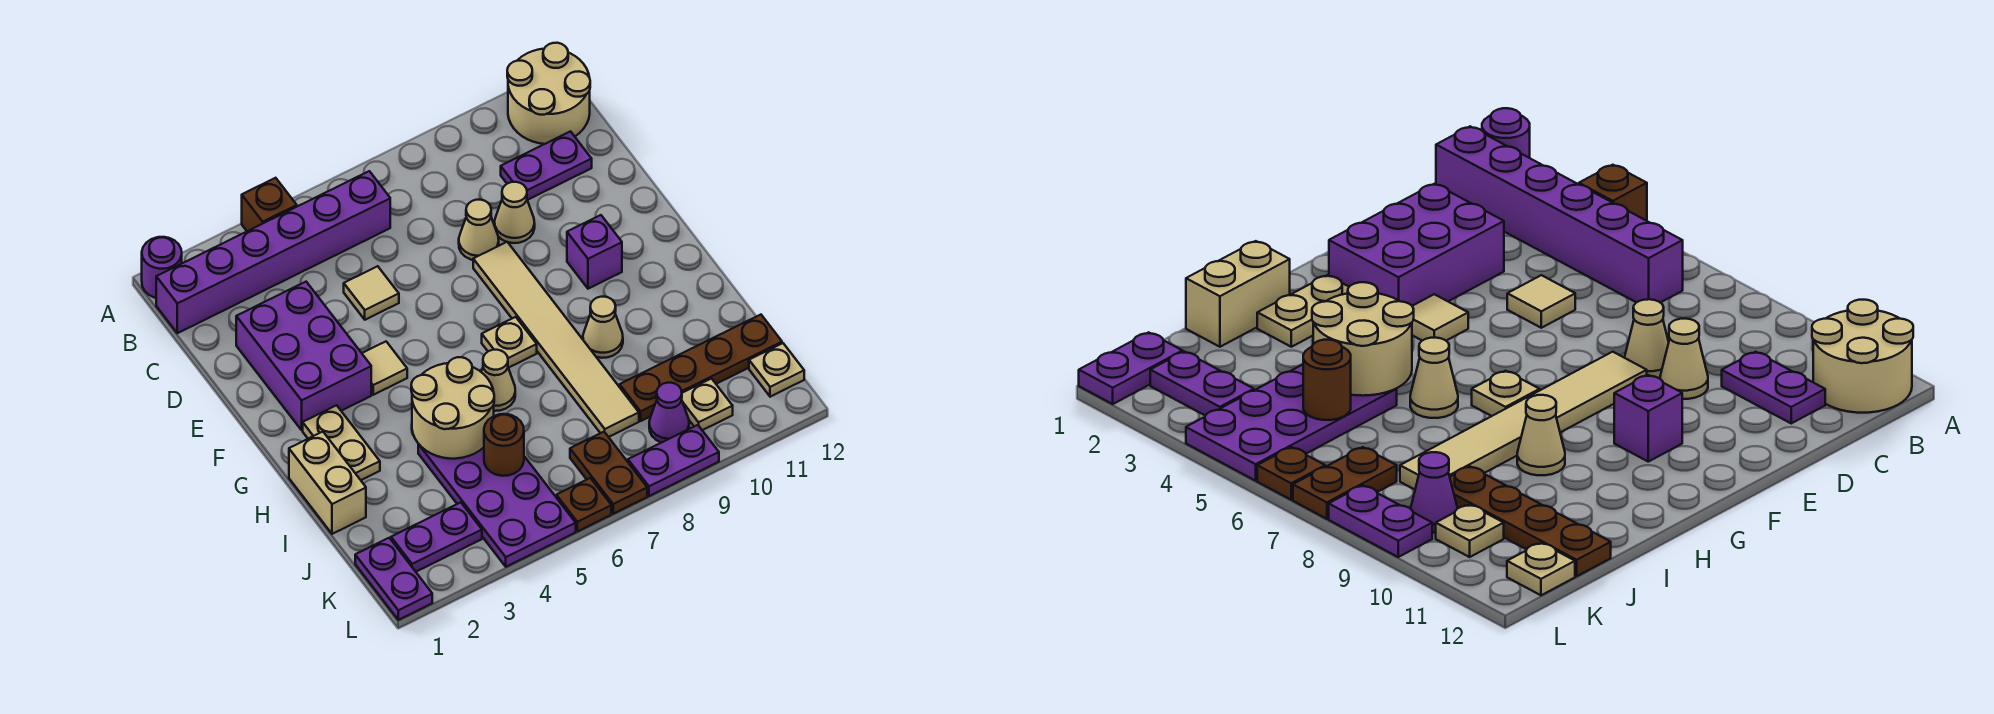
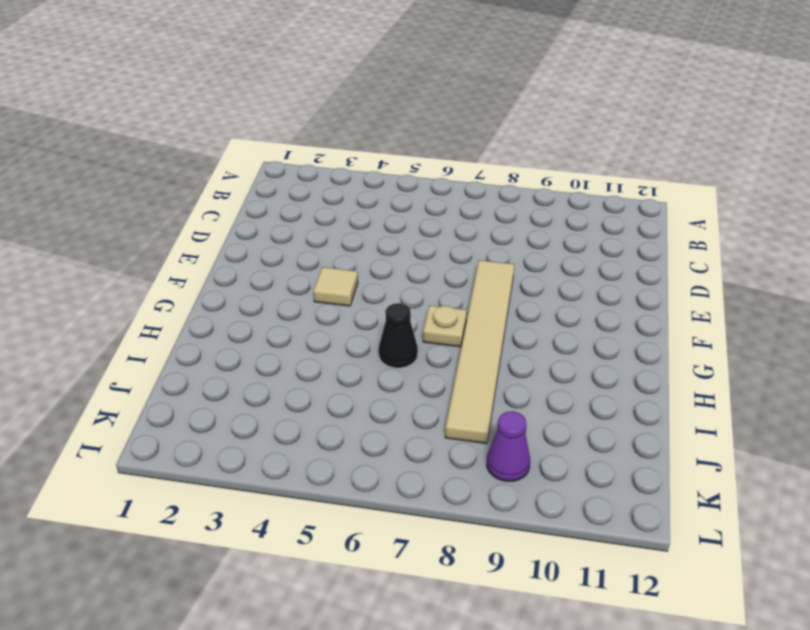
black 1x1 cone [379,303,418,368] -> tan 1x1 cone [481,350,515,411]
none -> purple 1x1 round brick [142,237,182,298]
none -> brown 1x1 brick [242,178,297,231]
none -> tan 2x2 round brick [507,43,590,144]

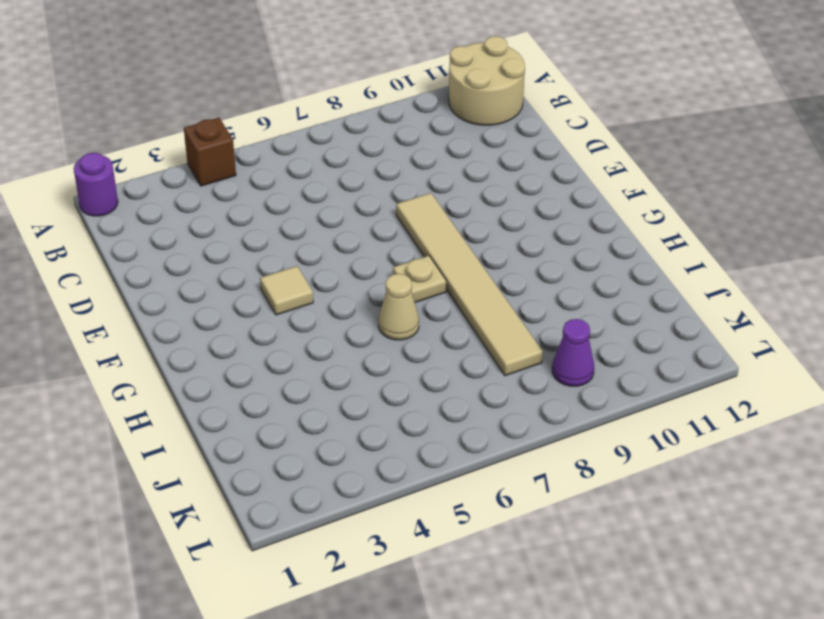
none -> purple 1x6 brick [156,171,390,333]
none -> purple 1x2 plate [501,131,592,200]
none -> purple 2x3 brick [236,282,371,430]

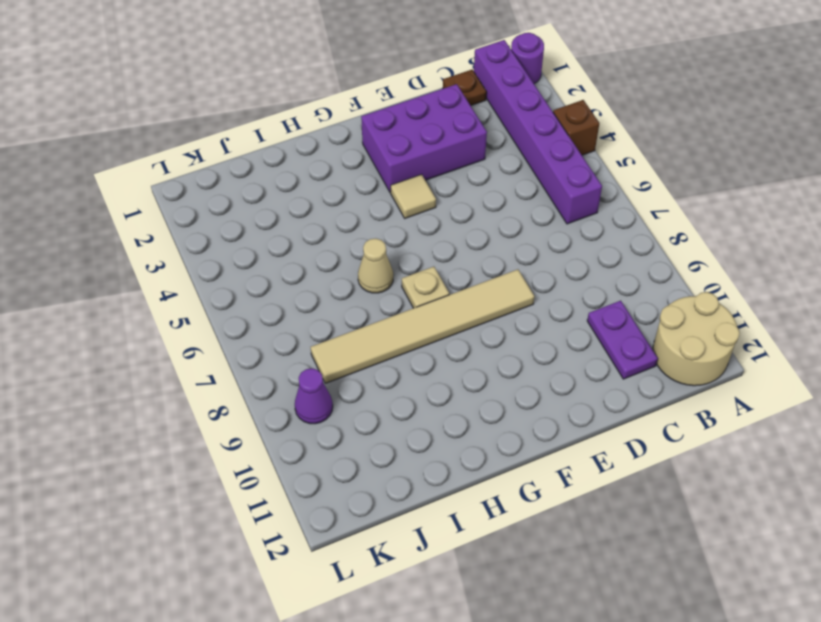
brown 1x1 plate [443,70,486,106] -> brown 1x1 plate moved to [556,478,611,531]
none -> tan 1x1 tile [344,266,399,320]
none -> tan 1x1 cone [459,200,499,260]
none -> tan 1x1 cone [495,182,535,243]

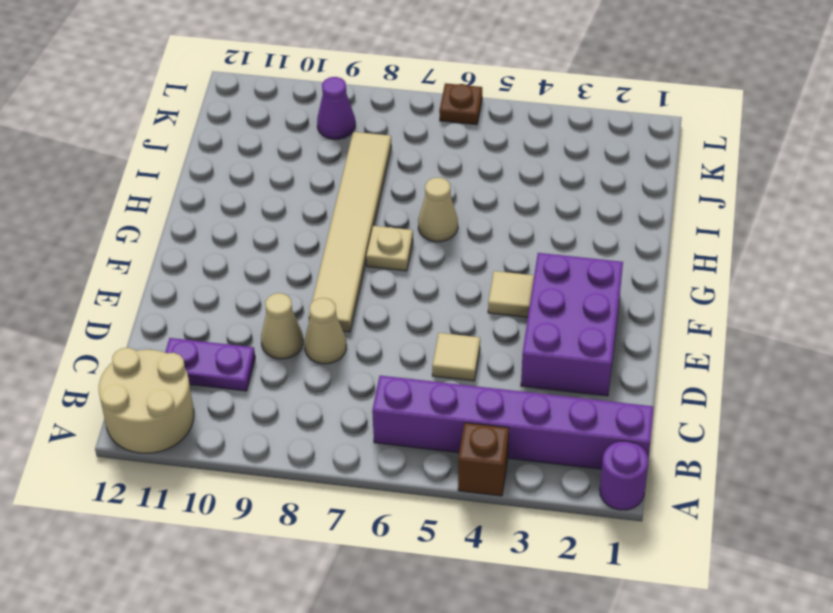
none -> purple 1x1 brick [567,215,622,289]
none -> tan 1x2 plate [303,405,380,480]
none -> tan 1x2 brick [289,432,366,534]

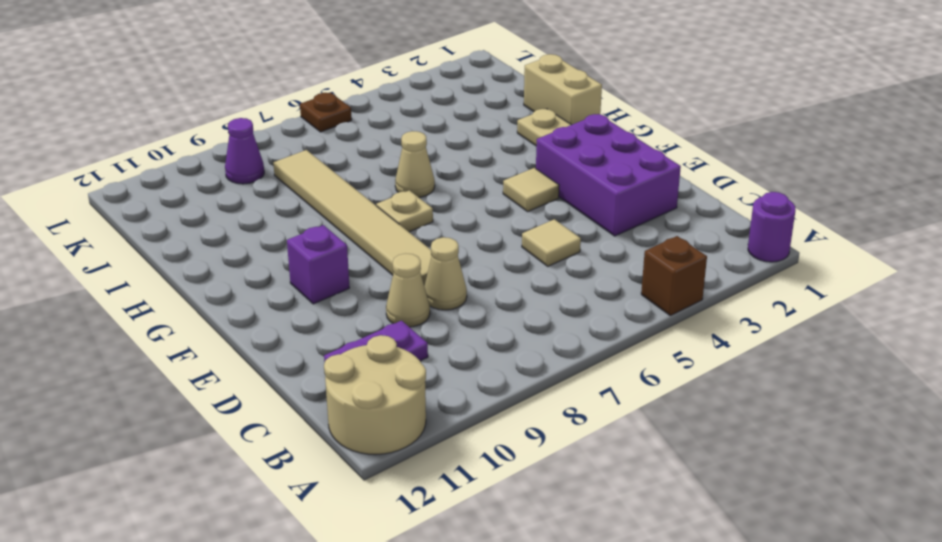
none -> purple 1x6 brick [156,171,390,333]
none -> tan 1x1 cone [583,297,623,358]
none -> purple 2x4 plate [418,444,576,567]

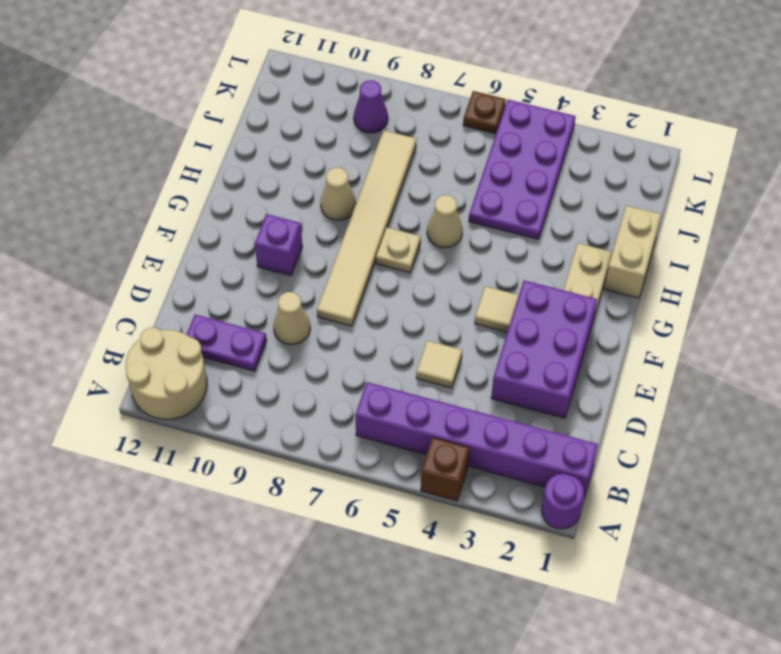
none -> tan 1x1 cone [459,200,499,260]
none -> brown 1x4 plate [620,315,782,421]
none -> purple 1x2 plate [355,538,432,620]

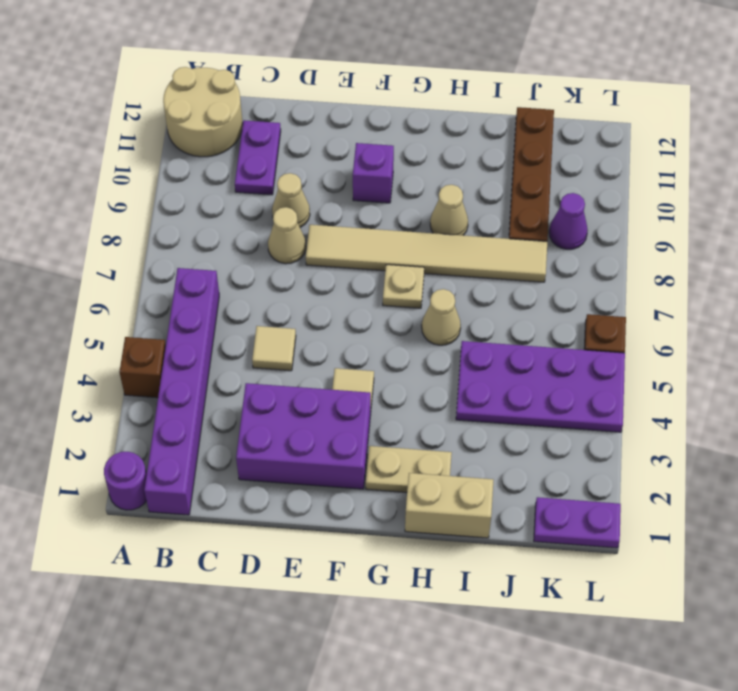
none -> purple 1x2 plate [391,502,482,572]
none -> brown 1x2 plate [570,432,647,514]
none -> tan 1x1 plate [682,379,733,430]

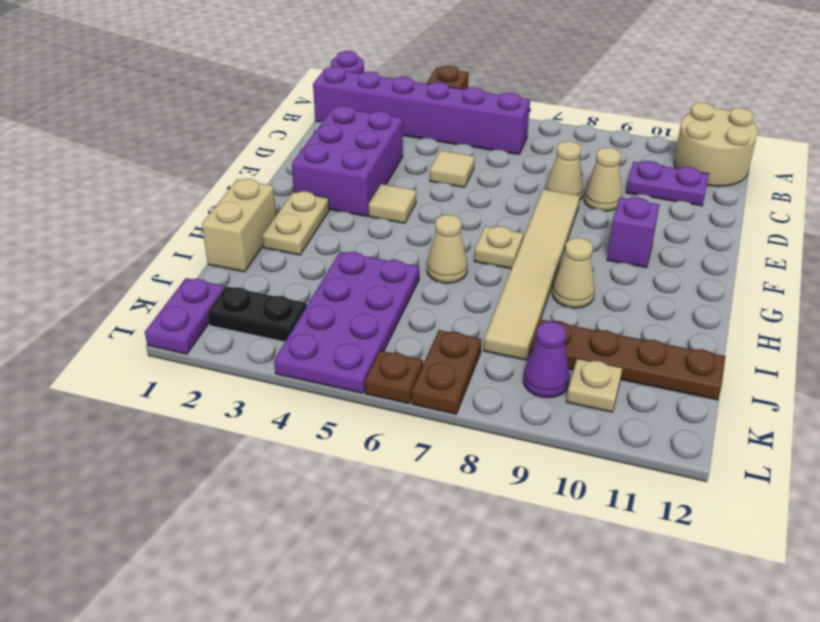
black 1x2 plate [207,286,307,342] -> purple 1x2 plate [391,502,482,572]
none -> tan 1x1 plate [749,343,804,397]
none -> purple 1x2 plate [628,425,719,496]
none -> tan 2x2 round brick [411,357,494,459]

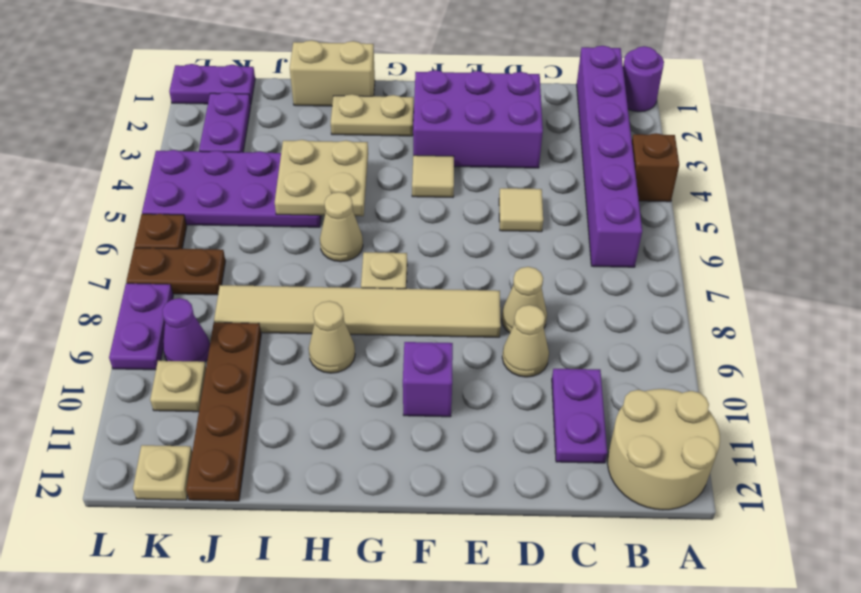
tan 2x2 plate [275,140,368,216] -> tan 2x2 round brick [411,357,494,459]
none -> brown 1x1 round brick [484,414,524,476]

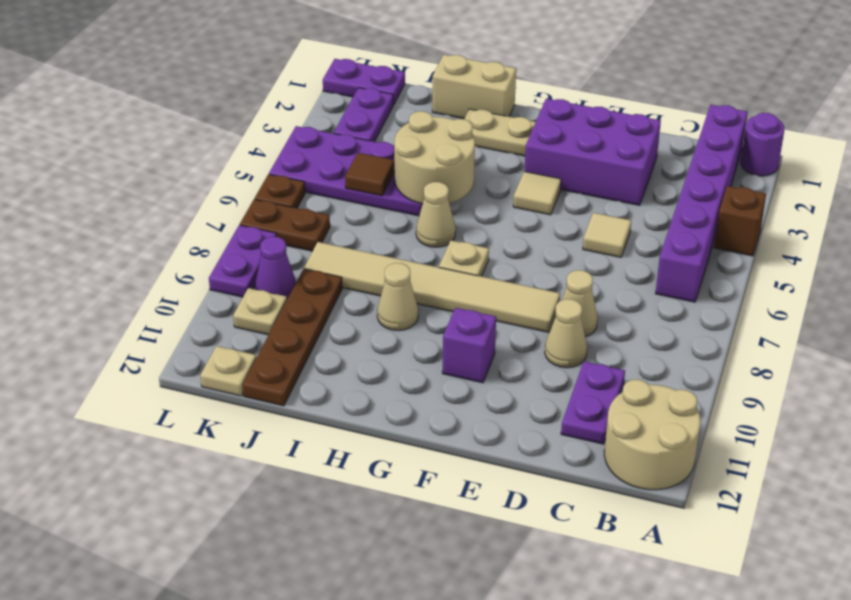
brown 1x1 tile [345,153,394,196] -> brown 1x1 round brick [484,414,524,476]

